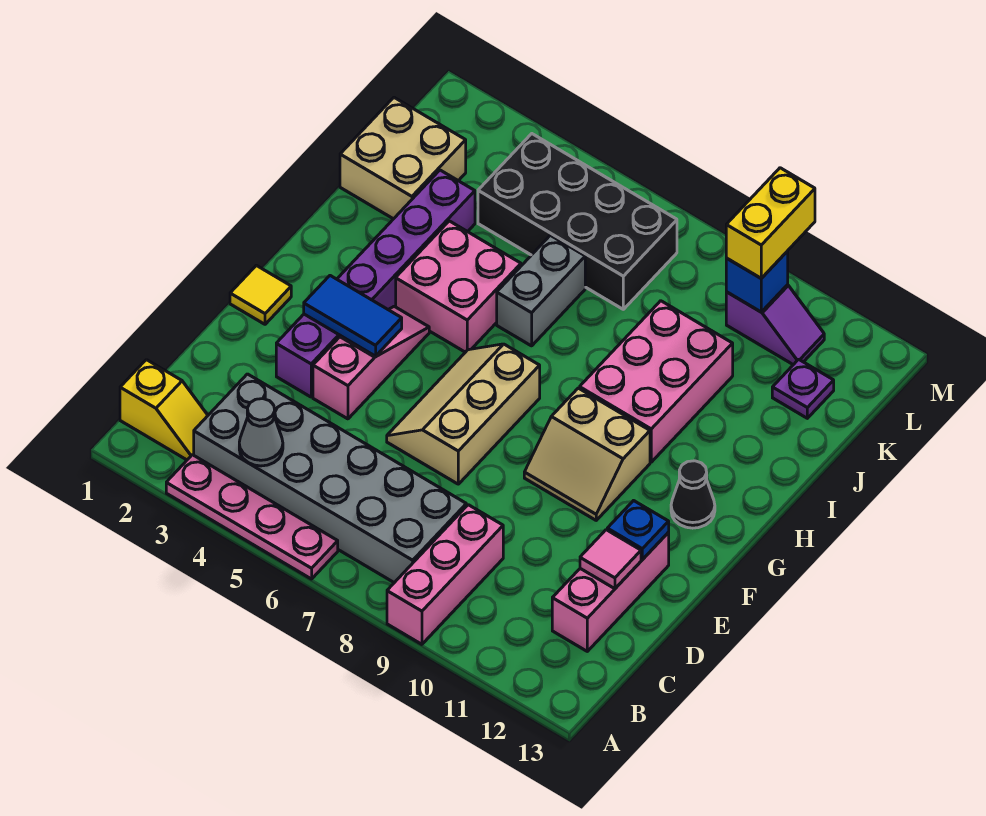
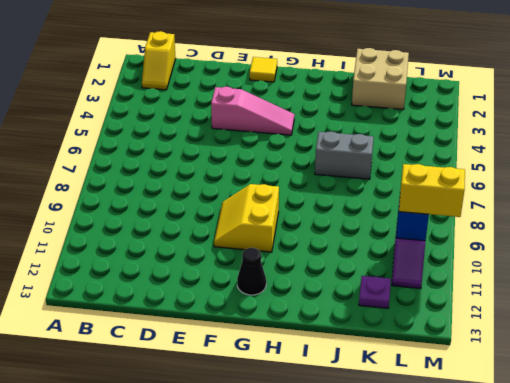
yellow 2x2 slope [214,184,279,252] -> tan 2x2 slope [524,388,650,520]
none -> pink 1x4 plate [166,455,338,579]
none -> pink 1x3 brick [387,505,503,644]
none -> grey 2x6 brick [194,374,466,583]

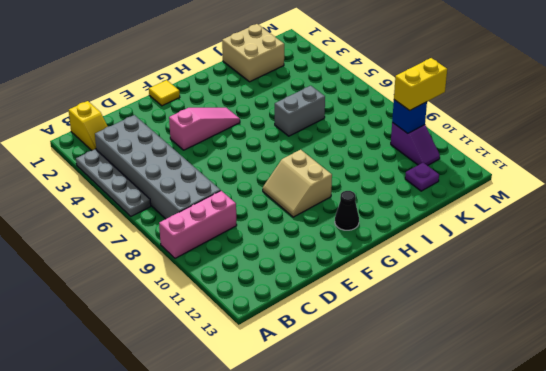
grey 1x4 plate [76,149,151,216] -> pink 1x4 plate [166,455,338,579]
none -> pink 1x3 brick [552,533,669,651]
none -> purple 1x6 brick [276,170,475,397]
none -> tan 2x3 slope [387,344,540,484]

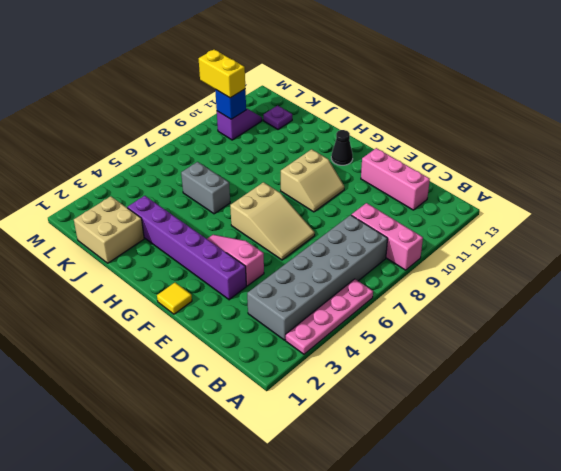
tan 2x3 slope [230,182,315,260] -> tan 2x3 slope turned to [387,344,540,484]
none -> yellow 1x2 slope [120,360,208,460]
none -> pink 2x2 brick [396,221,521,352]
none -> pink 2x3 brick [580,301,733,462]

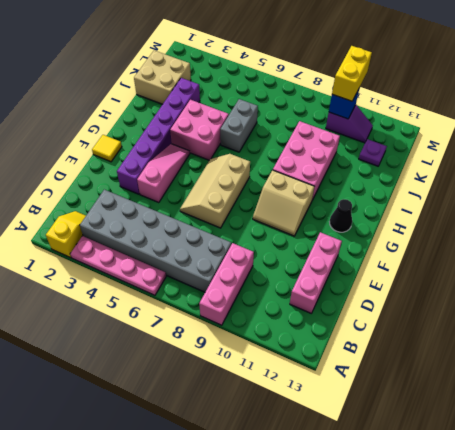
yellow 1x2 slope [46,211,86,258] -> yellow 1x2 slope turned to [120,360,208,460]
none -> black 2x4 brick [478,134,677,309]
none -> grey 1x1 cone [239,399,283,466]
none -> pink 1x1 tile [580,530,641,589]

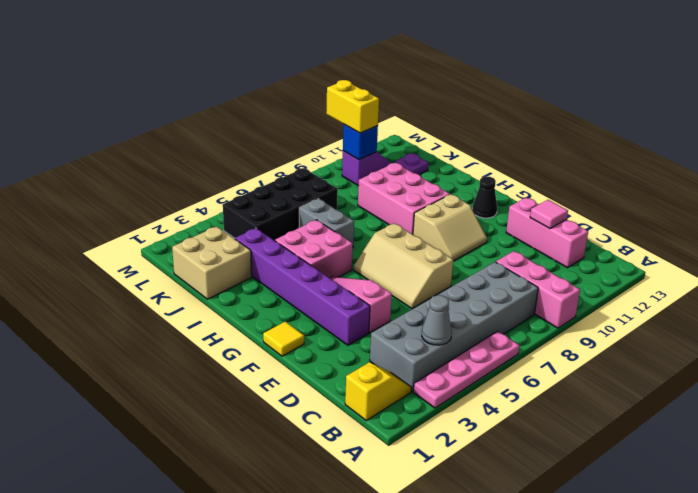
none -> blue 1x1 plate [607,501,669,560]
none -> blue 1x2 tile [304,276,402,356]

